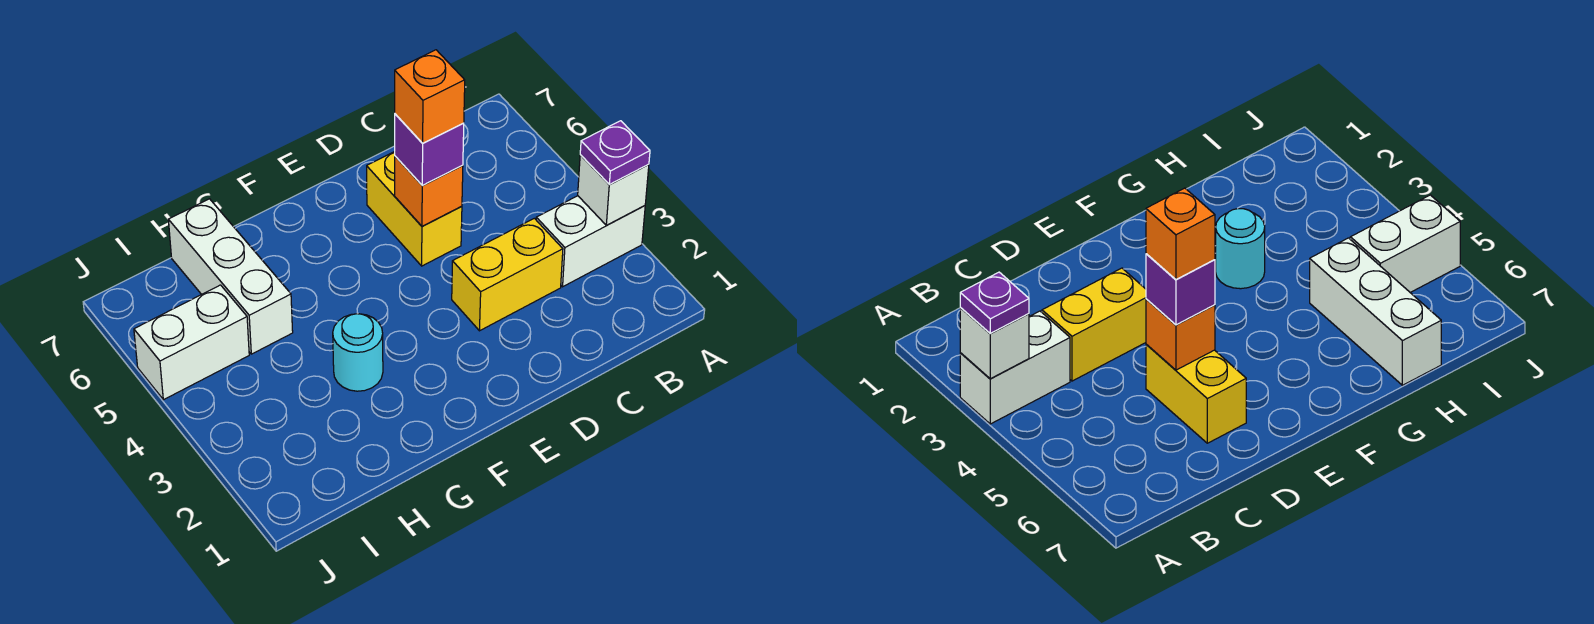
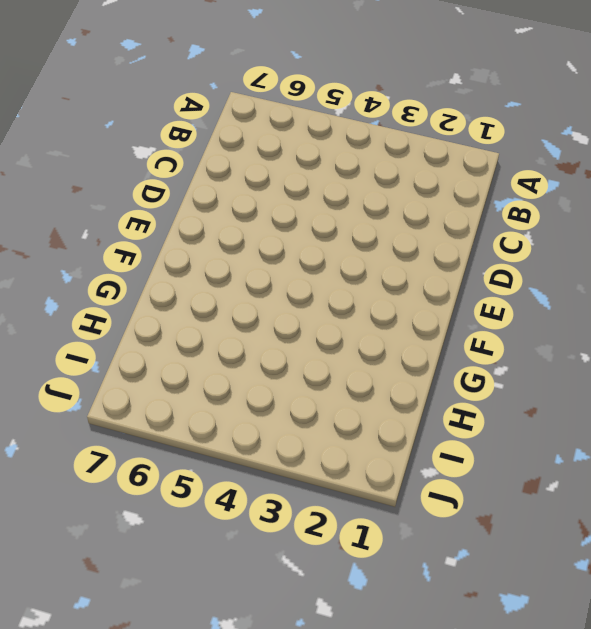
none -> white 1x2 brick [536,196,645,287]
none -> yellow 1x2 brick [452,218,563,331]

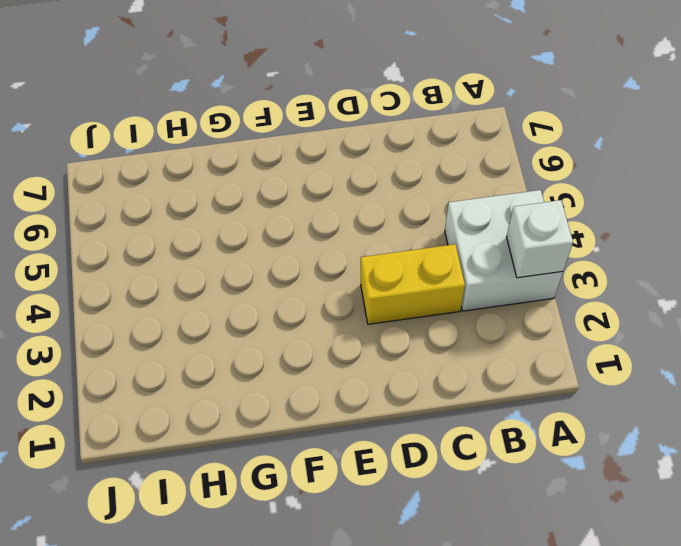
white 2x2 brick [445,190,563,311] -> white 1x2 brick [536,196,645,287]
none -> yellow 1x2 brick [367,152,462,266]
none -> cyan 1x1 round brick [333,314,383,391]

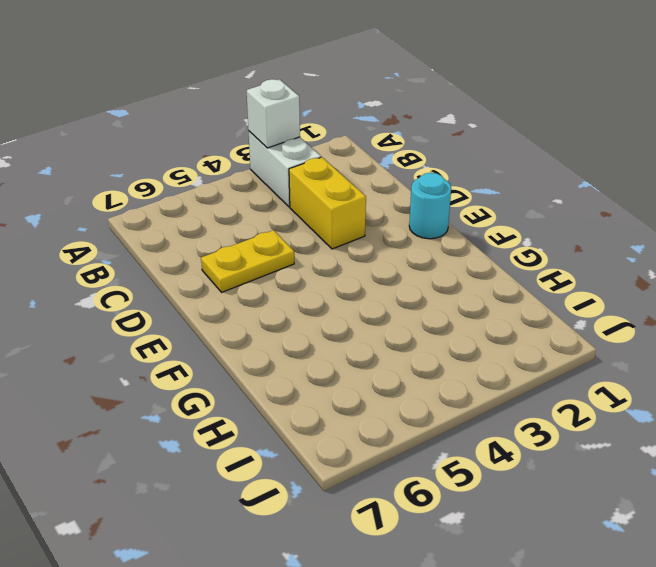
yellow 1x2 plate [201,230,294,292] -> yellow 1x2 brick [367,152,462,266]
cyan 1x1 round brick [409,173,451,239] -> cyan 1x1 round brick moved to [333,314,383,391]
none -> white 1x3 brick [168,199,293,354]
none -> white 1x2 brick [134,285,249,400]

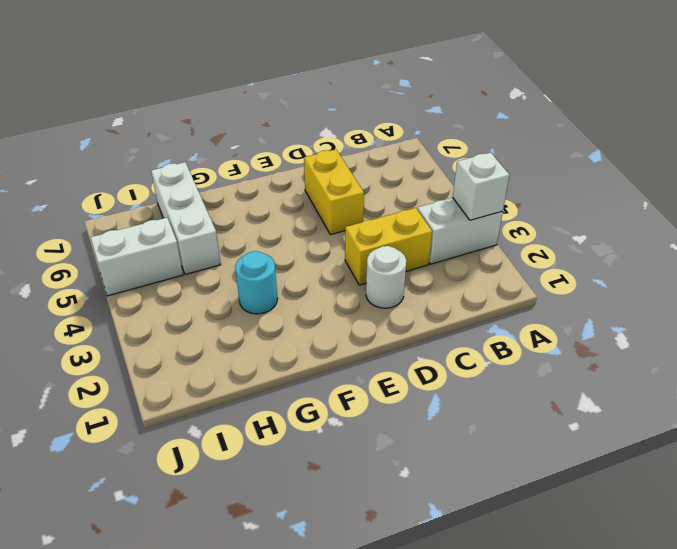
white 1x1 round brick [366,246,406,308] -> none
none -> orange 1x1 brick [395,156,463,226]
none -> purple 1x1 plate [580,121,650,184]

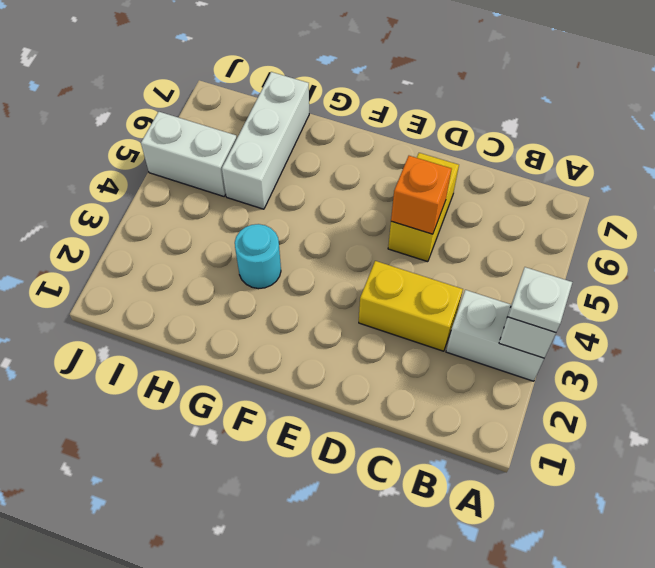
white 1x1 plate [508,267,572,332] -> purple 1x1 plate [580,121,650,184]
none -> purple 1x1 brick [395,114,464,185]
none -> orange 1x1 brick [395,50,465,143]

